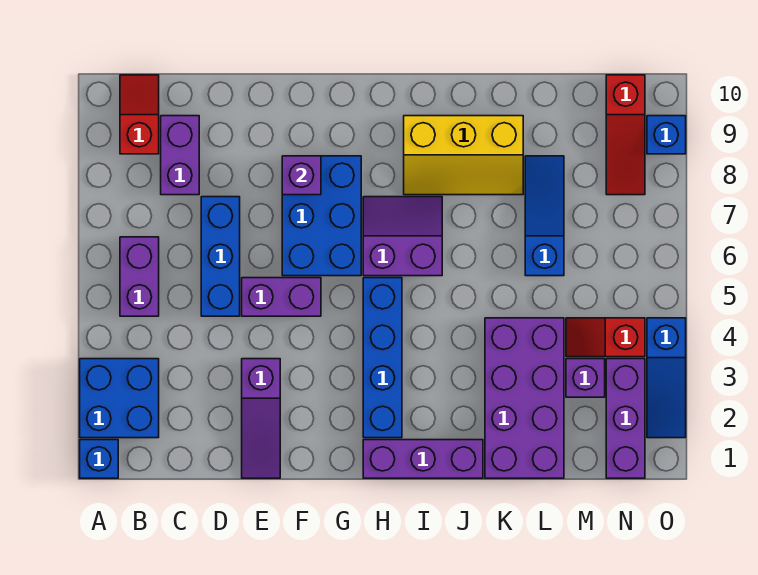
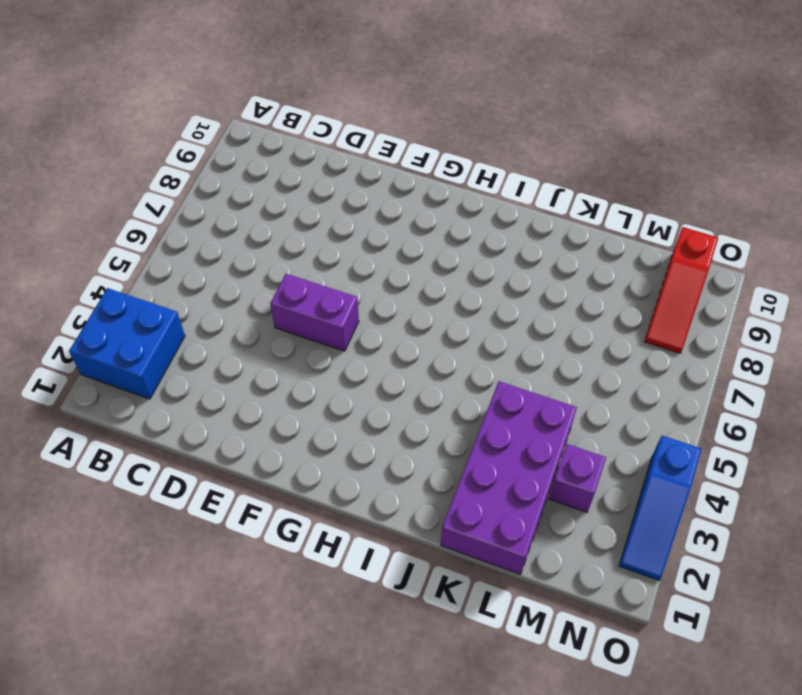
none -> blue 1x1 brick [80,440,118,478]
none -> purple 1x2 brick [120,237,159,316]
none -> red 1x2 slope [120,75,159,154]

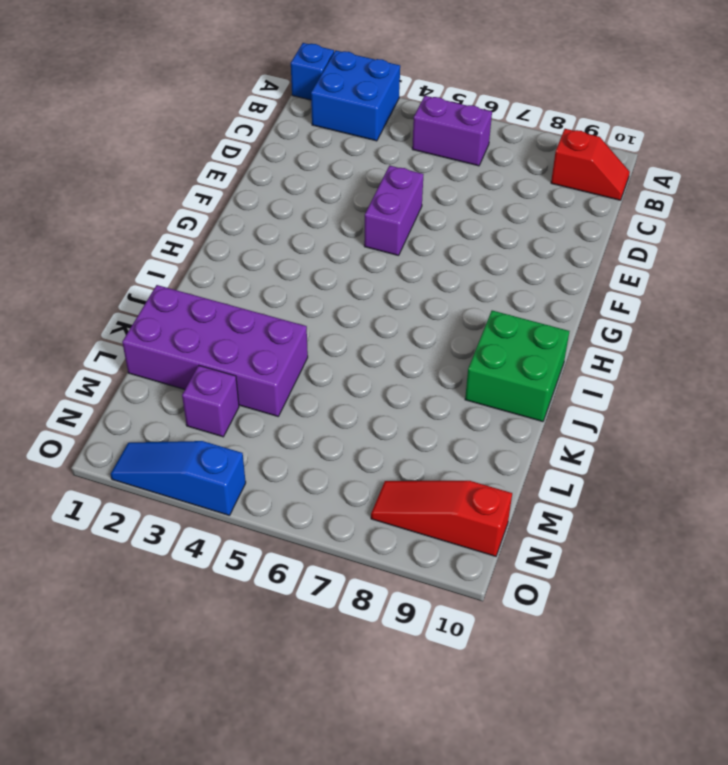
green 2x2 brick [465,311,569,422] -> yellow 2x3 slope [404,116,523,195]
none -> purple 1x2 brick [161,116,199,195]
none -> blue 1x3 brick [201,197,240,316]
none -> purple 1x3 slope [242,359,280,478]

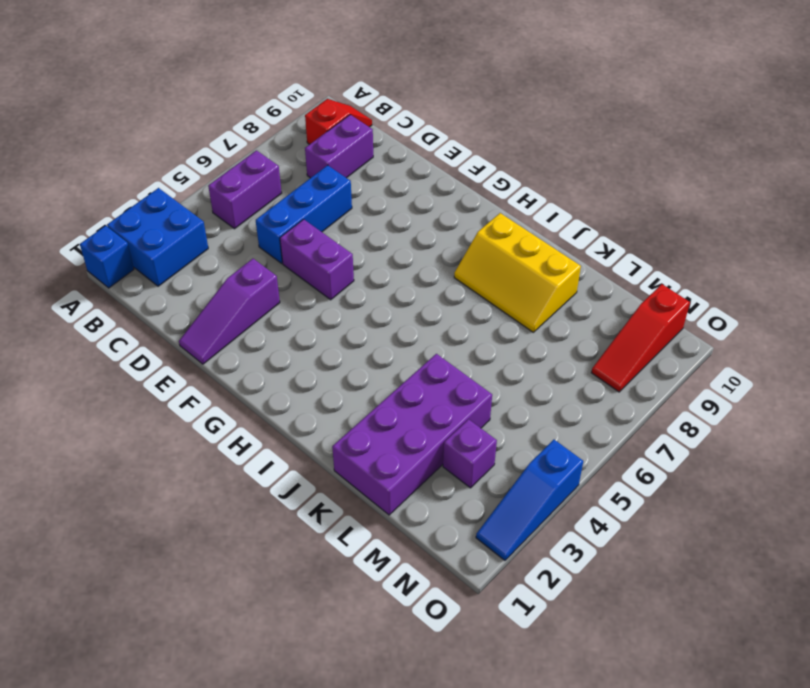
none -> blue 2x3 brick [282,156,361,276]
none -> purple 1x3 brick [363,440,483,478]
none -> blue 1x4 brick [363,278,402,438]

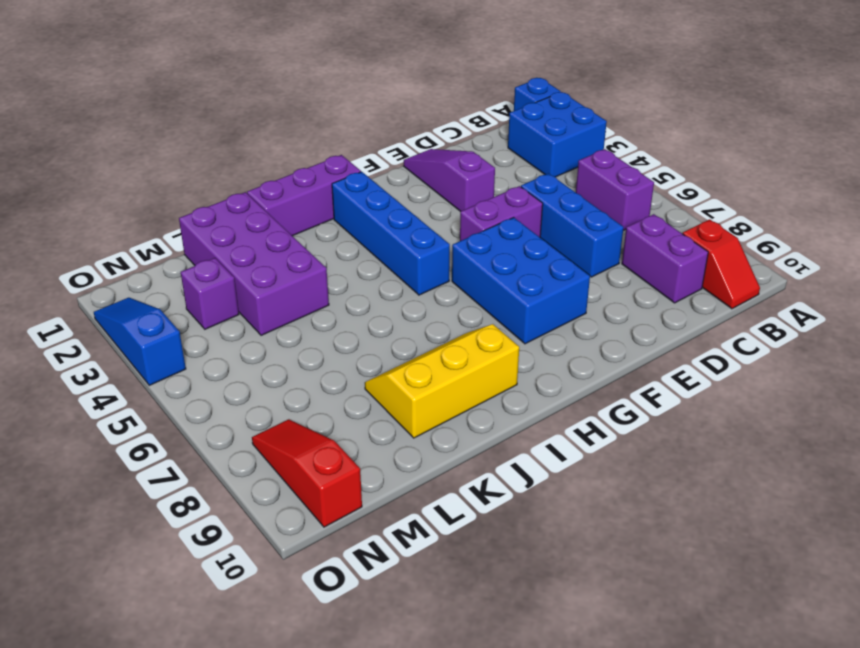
none -> purple 2x2 slope [363,197,442,276]
none -> blue 1x3 slope [525,156,564,276]
none -> red 1x2 slope [566,318,645,357]

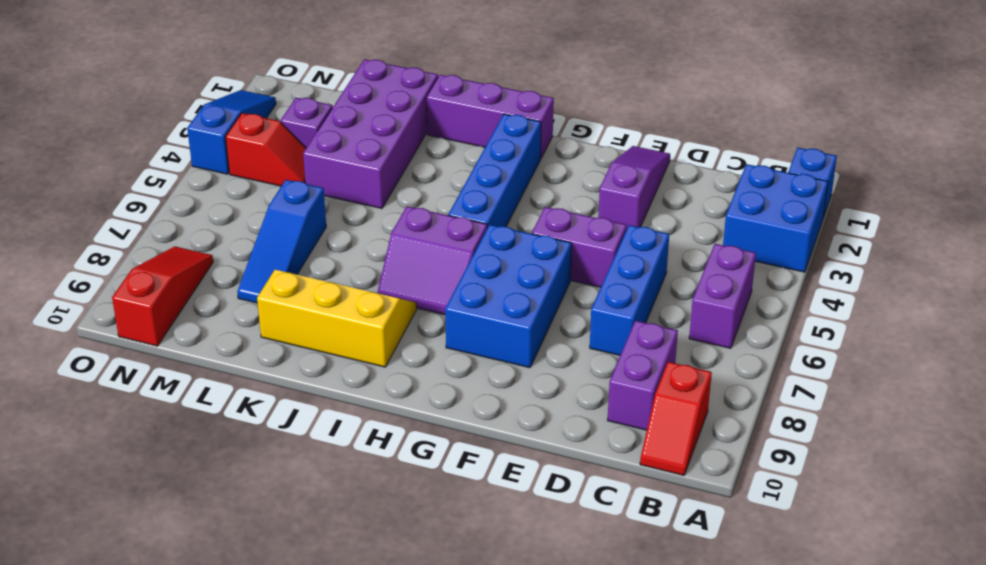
none -> purple 1x3 brick [606,359,645,478]
none -> blue 1x1 brick [647,116,686,154]
none -> purple 1x1 brick [282,156,321,195]

